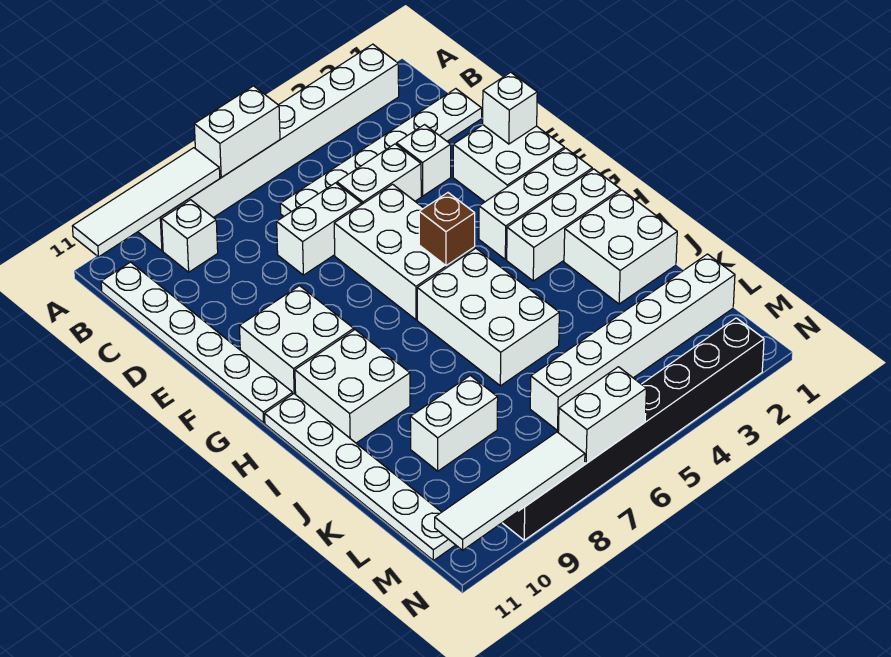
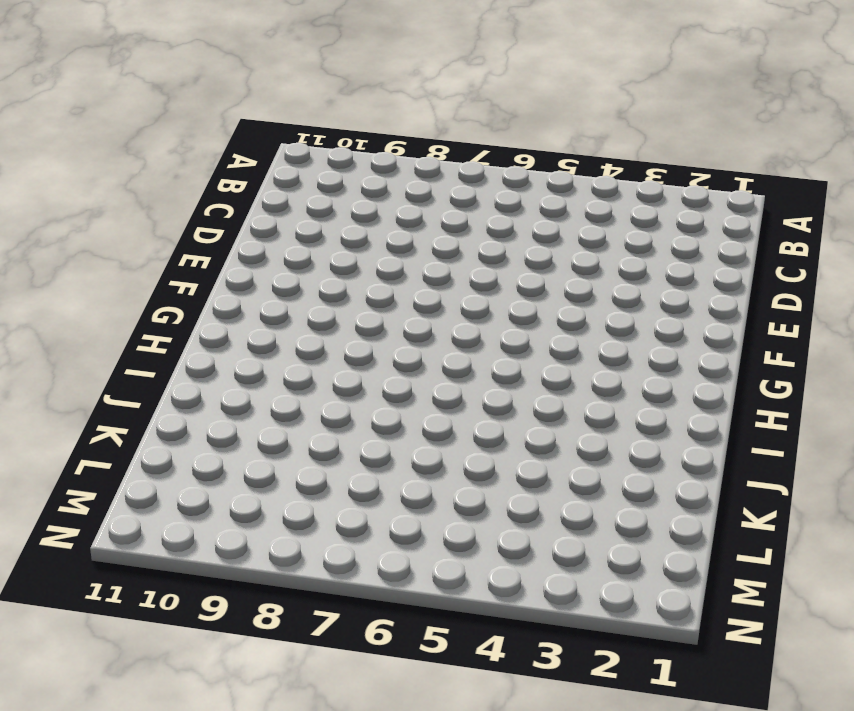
none -> white 1x8 brick [138,44,399,251]
none -> white 1x1 brick [162,200,218,272]
none -> white 1x6 plate [101,262,293,423]

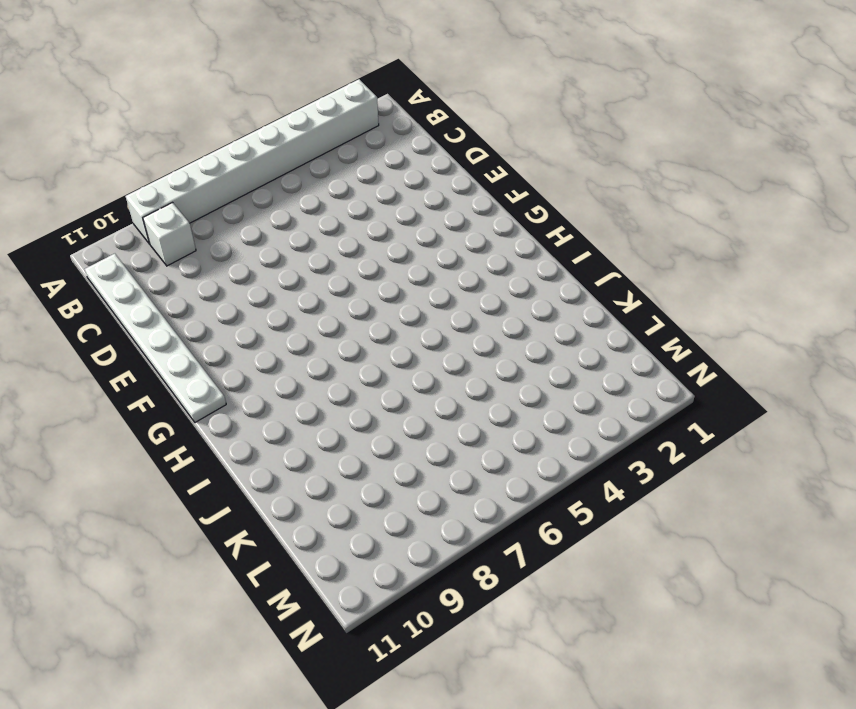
none -> white 1x6 plate [280,89,482,216]
none -> white 1x1 brick [396,125,451,196]
none -> white 1x2 brick [337,144,421,204]

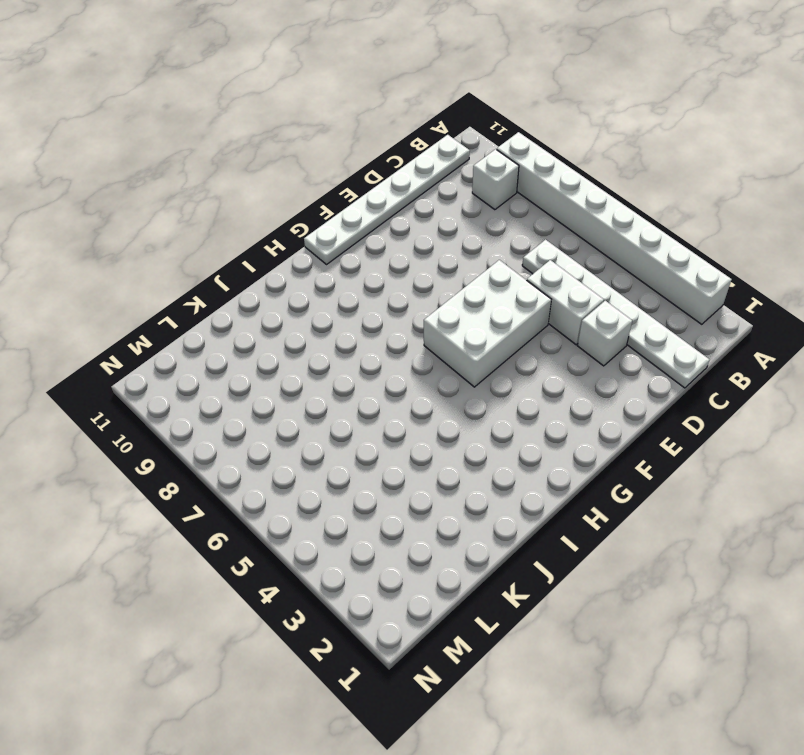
none -> white 1x2 brick [277,183,362,275]
none -> white 2x2 brick [453,125,564,202]
none -> white 2x2 brick [240,286,354,395]

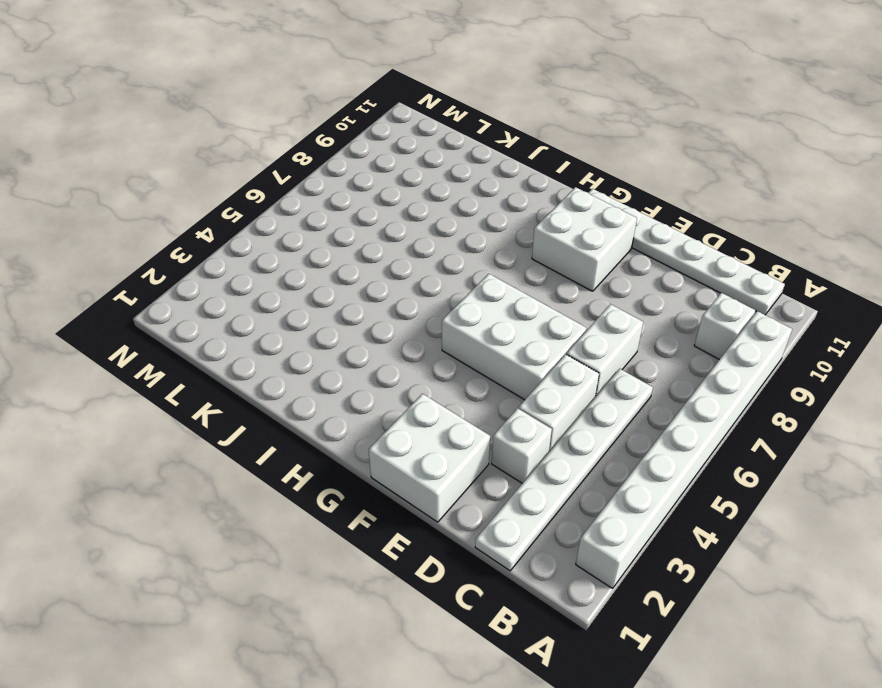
none -> white 1x3 brick [479,148,592,259]
none -> white 1x3 brick [507,169,621,281]
none -> white 2x3 brick [417,248,559,386]

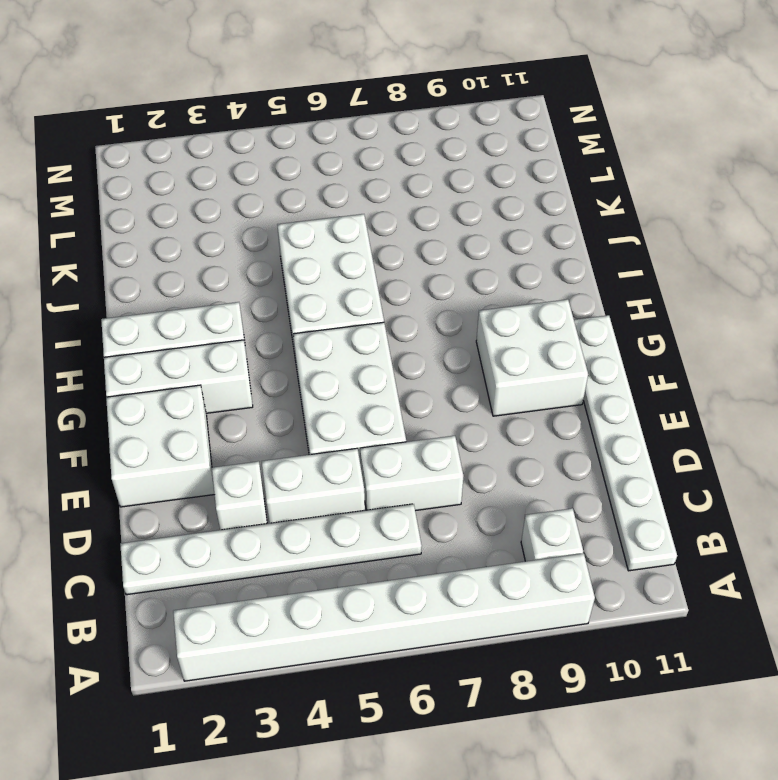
none -> white 2x2 brick [295,330,410,443]
none -> white 1x6 plate [265,394,455,560]
none -> white 2x2 brick [564,190,677,304]

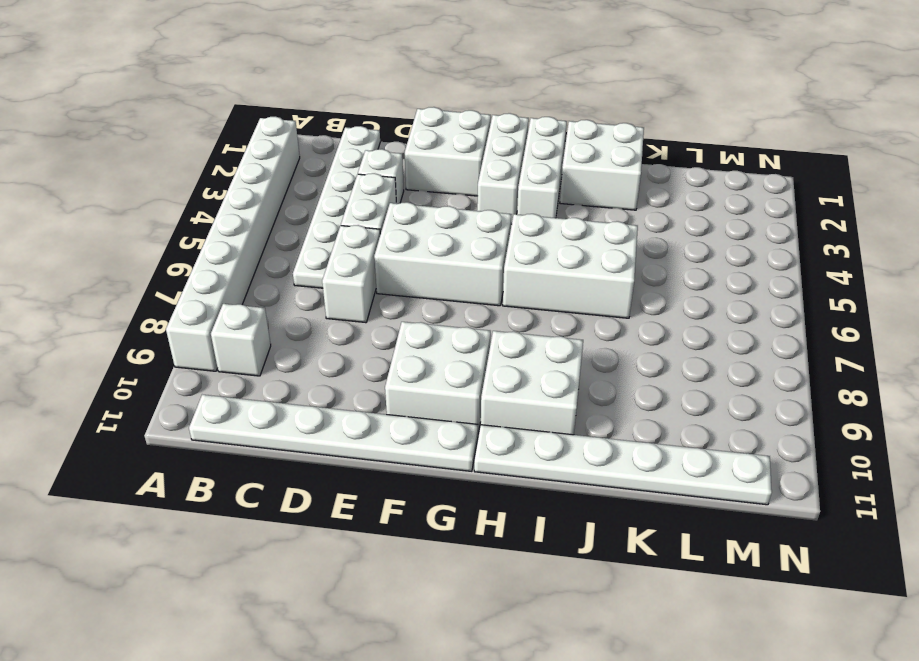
none -> white 1x2 brick [410,376,498,471]
none -> white 1x6 brick [530,254,735,430]
none -> black 1x8 brick [502,318,764,540]

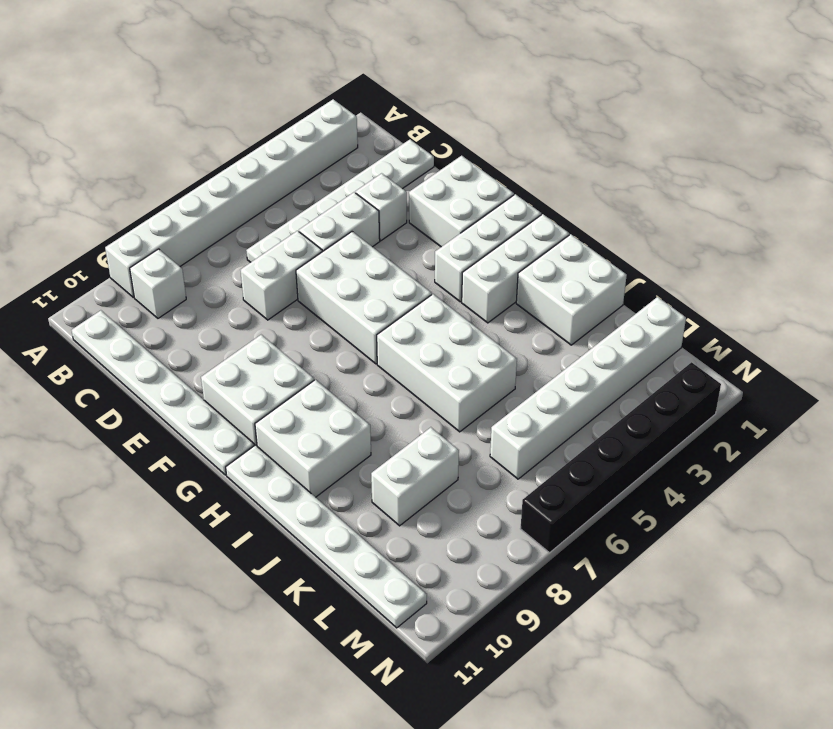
black 1x6 brick [520,362,721,553] -> black 1x8 brick [502,318,764,540]
none -> white 1x2 brick [194,86,280,177]
none -> white 1x4 tile [72,148,220,257]
none -> white 1x1 brick [483,72,537,144]

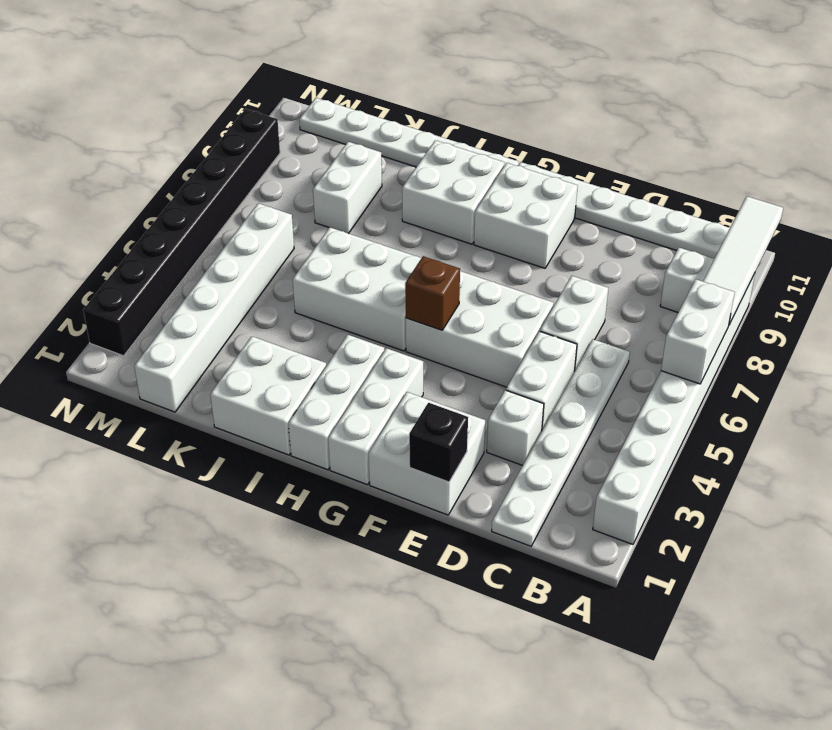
black 1x1 brick [409,403,468,482] -> white 1x1 brick [483,72,537,144]
none -> white 1x2 brick [558,367,646,463]
none -> white 1x4 tile [435,432,585,550]

